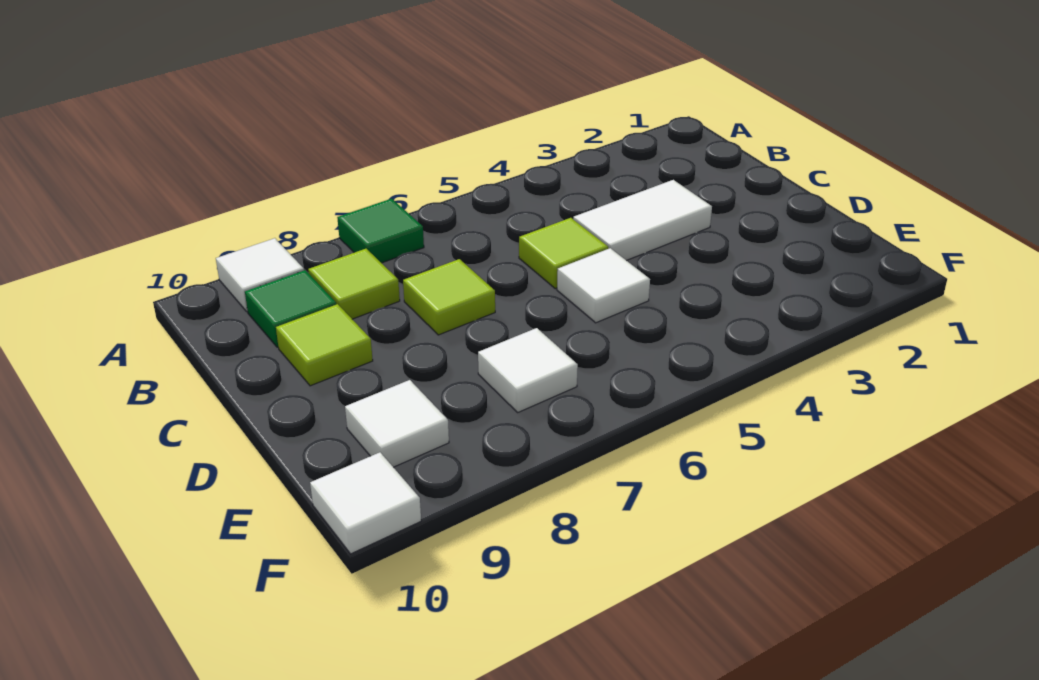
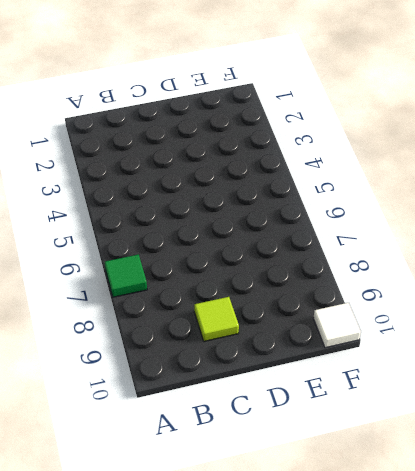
none -> white 1x1 tile [216,238,304,311]
none -> lime 1x1 tile [308,249,400,319]
none -> green 1x1 tile [245,270,336,347]

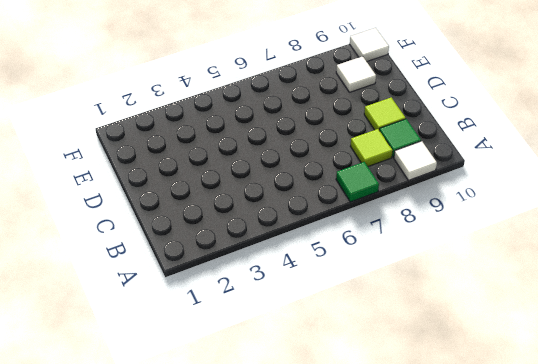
none -> white 1x2 tile [573,180,712,261]
none -> lime 1x1 tile [519,218,608,289]
none -> lime 1x1 tile [403,259,495,335]

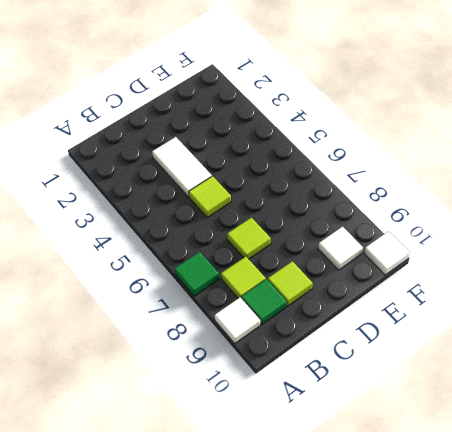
none -> white 1x1 tile [557,248,650,323]
none -> white 1x1 tile [478,328,578,412]

